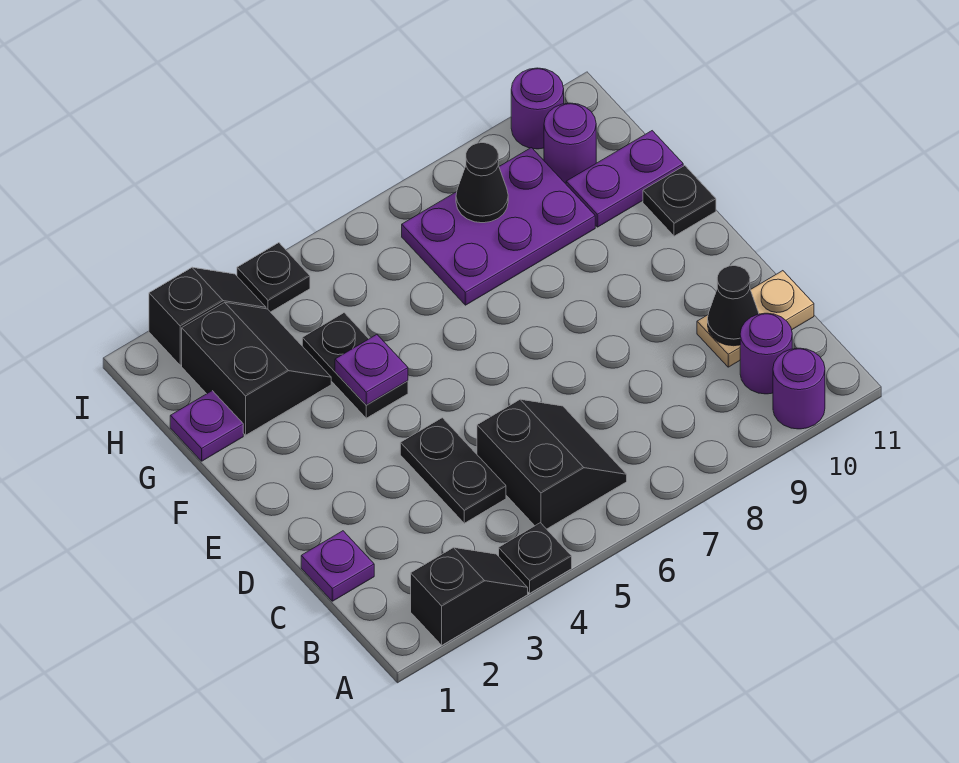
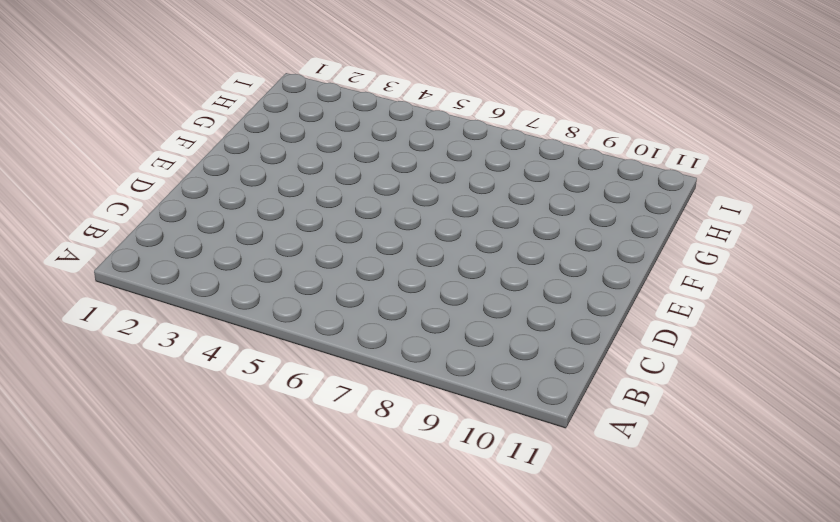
none -> black 1x2 slope [411,547,528,645]
none -> black 1x1 plate [499,523,572,593]
none -> purple 1x1 round brick [773,348,825,429]

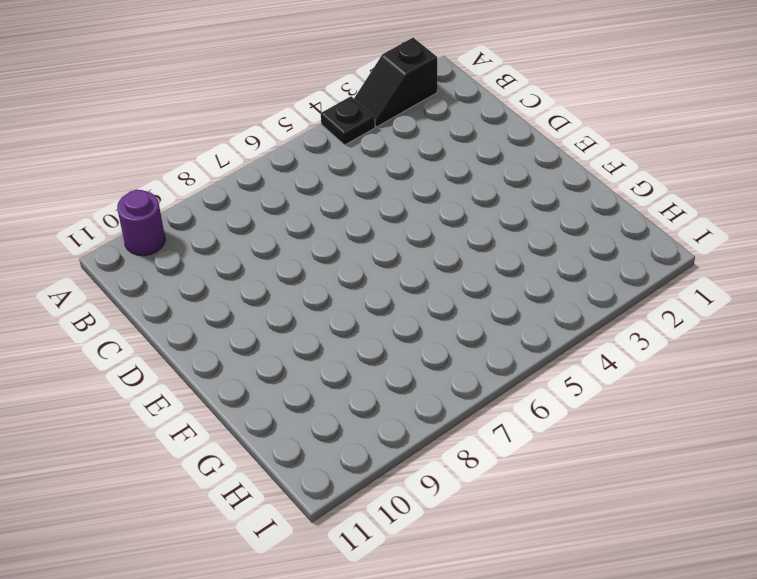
none -> black 2x2 slope [477,399,627,529]
none -> purple 1x1 round brick [740,313,792,394]
none -> purple 1x1 plate [301,531,374,601]

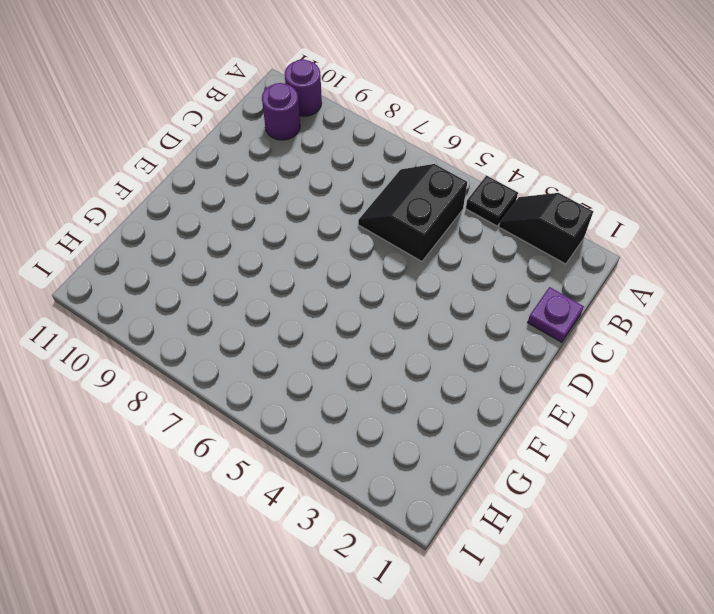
none -> black 1x2 plate [400,418,506,523]
none -> tan 1x2 plate [697,271,814,367]
none -> black 1x2 plate [302,313,408,418]

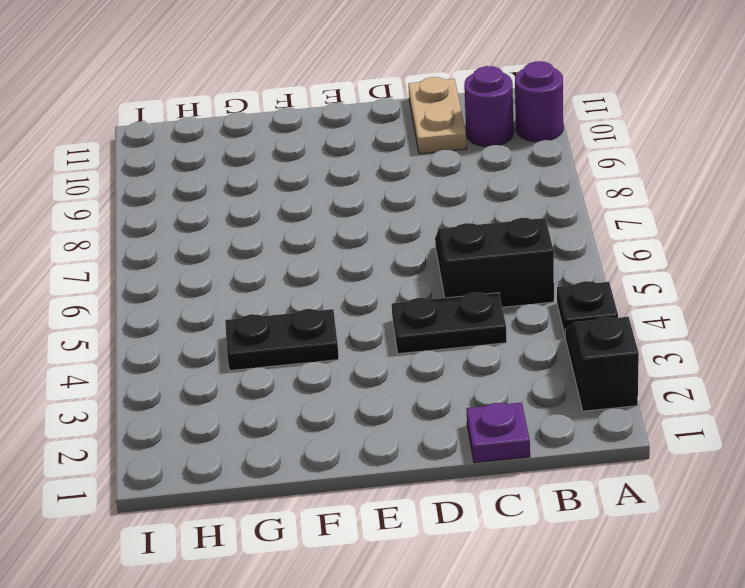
none -> black 1x1 plate [643,166,716,236]
none -> purple 1x1 plate [170,391,243,461]
none -> black 2x2 slope [182,302,331,435]

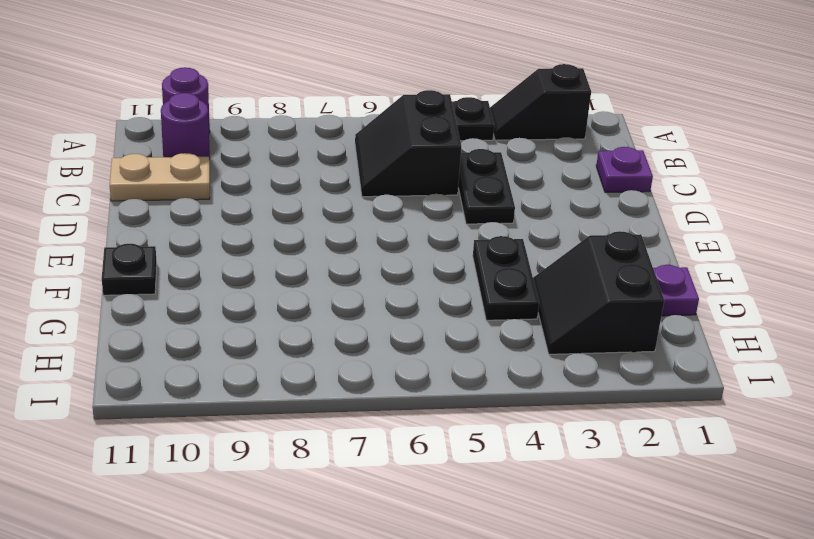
none -> purple 2x3 plate [402,148,595,305]
none -> purple 1x2 plate [566,131,683,227]
none -> purple 1x1 round brick [544,103,596,184]

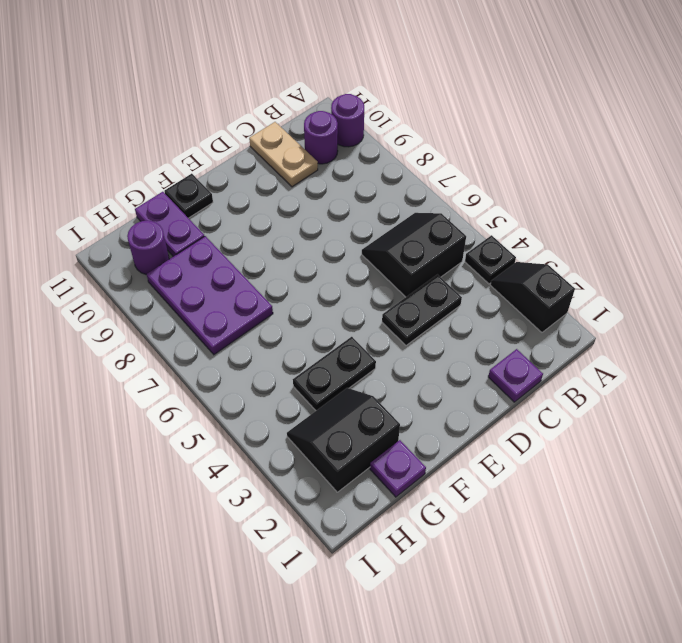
none -> black 1x2 slope [149,267,266,365]
none -> black 1x1 plate [237,243,310,312]
none -> purple 1x1 round brick [511,68,564,149]

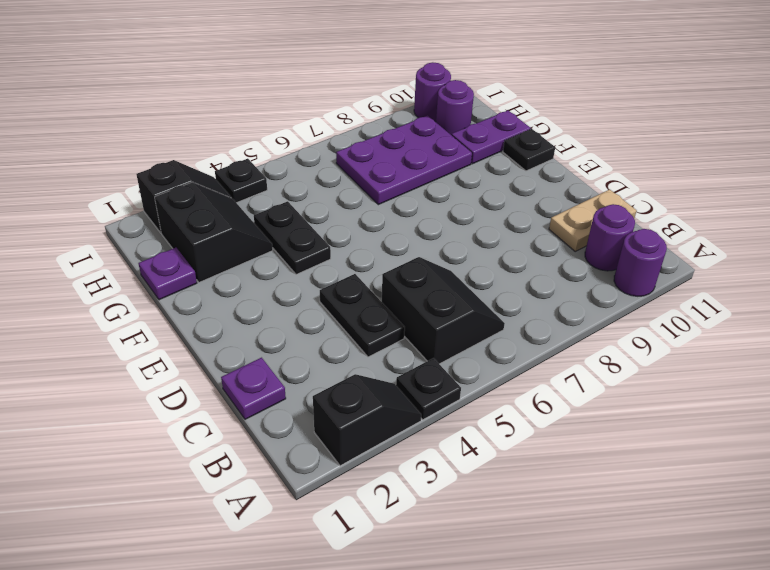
none -> black 1x1 cone [708,266,759,346]
none -> purple 1x1 plate [335,335,408,405]
none -> black 1x1 cone [456,143,508,223]

